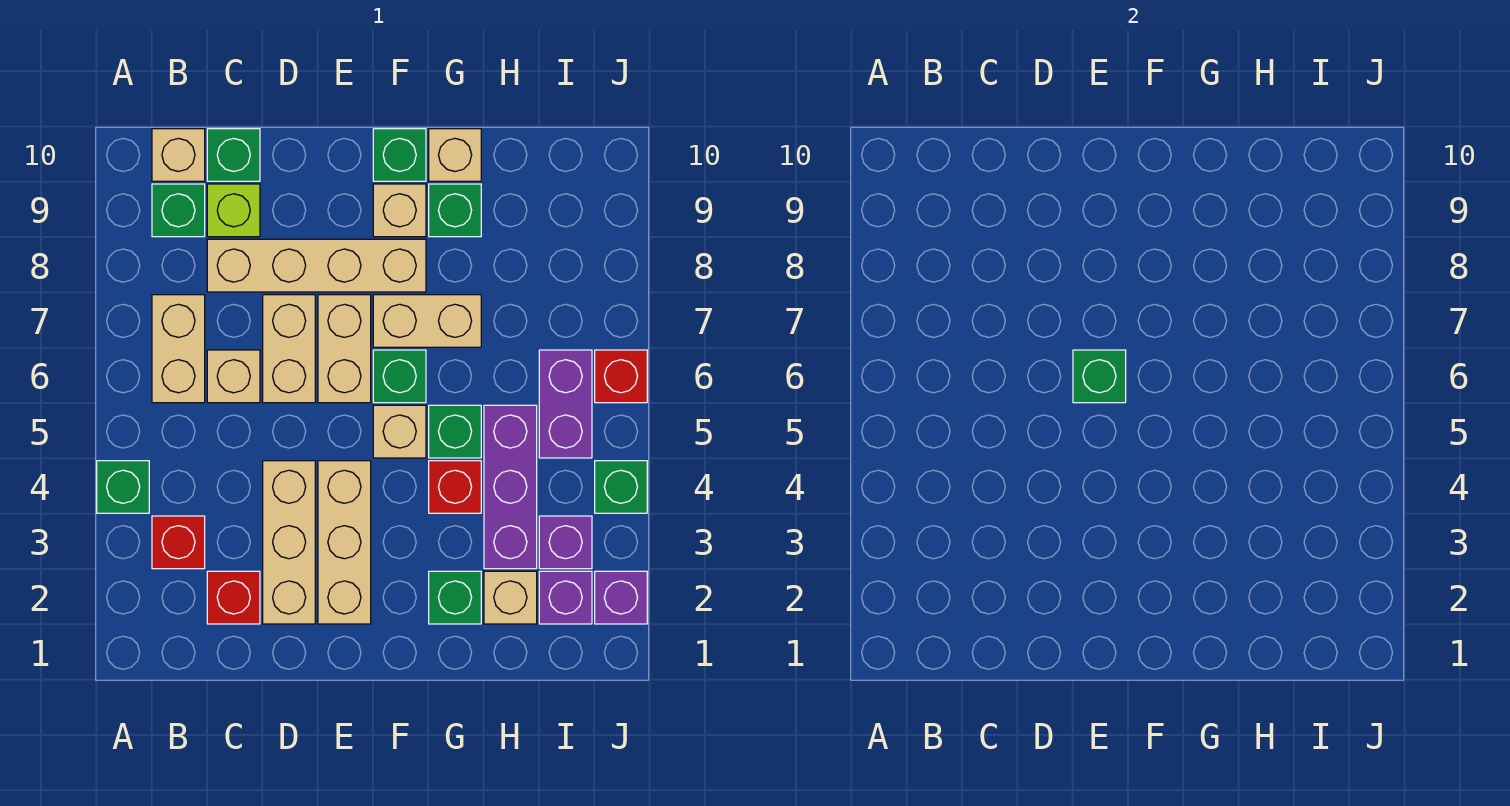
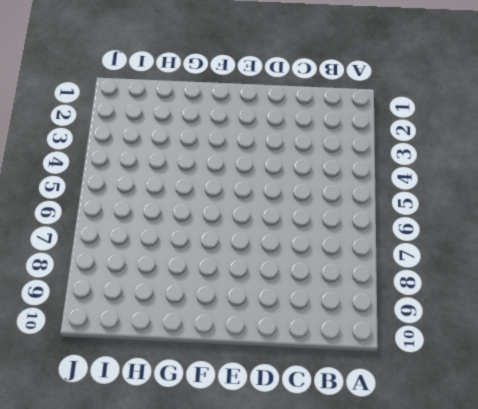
none -> green 1x1 brick [97,461,149,513]
none -> red 1x1 brick [152,516,205,569]
none -> tan 1x2 brick [152,295,205,403]
none -> green 1x1 brick [152,184,205,237]

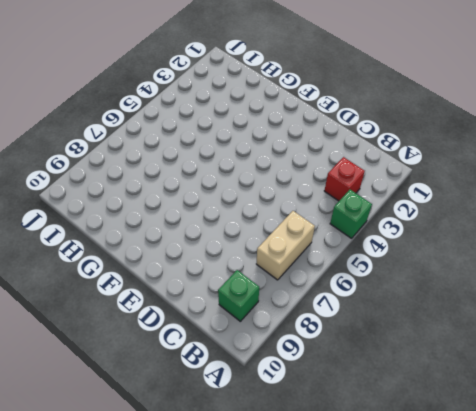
none -> tan 1x1 brick [152,129,205,181]
none -> red 1x1 brick [207,571,260,624]
none -> tan 1x1 brick [207,350,260,403]
none -> tan 1x4 brick [207,239,426,292]

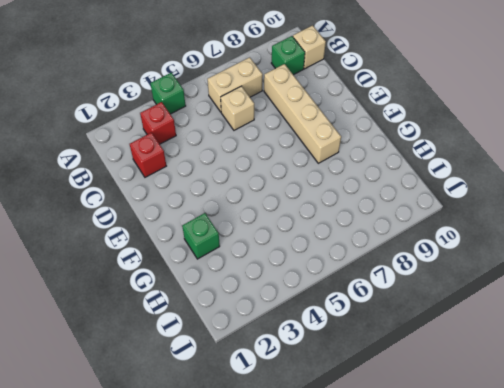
none -> lime 1x1 brick [207,184,260,237]
none -> green 1x1 brick [207,129,260,181]
none -> tan 1x3 brick [263,461,315,624]
none -> tan 1x2 brick [263,295,315,403]

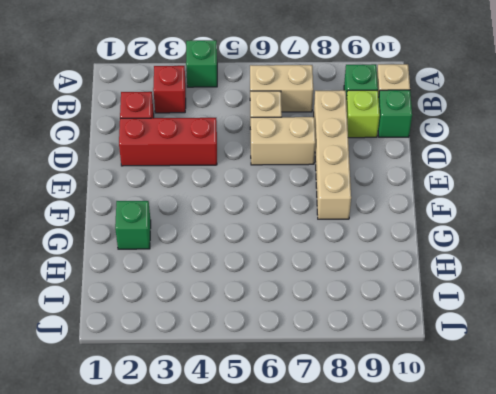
red 1x3 brick [119,118,217,166] -> tan 1x3 brick [263,461,315,624]
none -> tan 1x3 brick [318,461,371,624]
none -> tan 1x2 brick [318,295,371,403]
none -> tan 1x1 brick [373,405,426,458]
none -> green 1x1 brick [373,350,426,403]

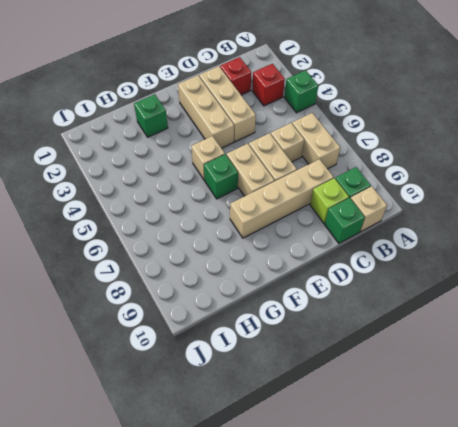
none -> tan 1x2 brick [373,295,481,347]
none -> tan 1x1 brick [373,184,426,237]
none -> green 1x1 brick [373,129,426,181]
none -> red 1x1 brick [429,461,481,513]

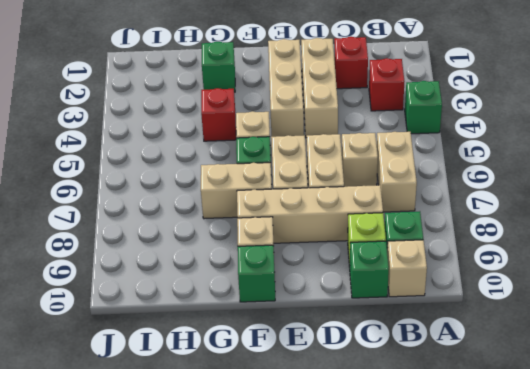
none -> green 1x1 brick [429,405,481,458]
none -> green 1x1 brick [429,184,481,237]
none -> tan 1x1 brick [429,129,481,181]
none -> tan 1x1 brick [484,571,537,624]

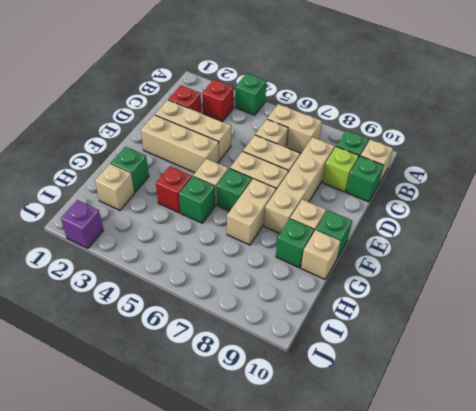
none -> purple 1x3 brick [484,405,537,569]
none -> purple 1x1 brick [539,571,592,624]
none -> purple 1x1 brick [539,516,592,569]
none -> purple 1x2 brick [539,350,592,458]

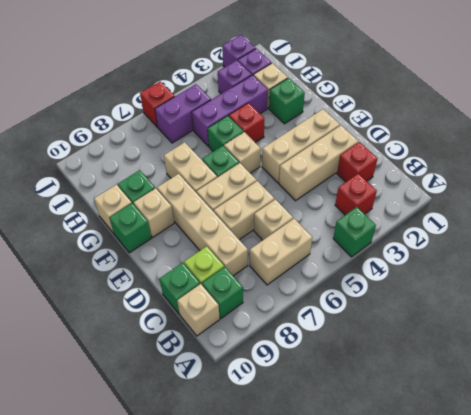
none -> green 1x1 brick [595,461,647,513]
none -> green 1x1 brick [1073,350,1126,403]

